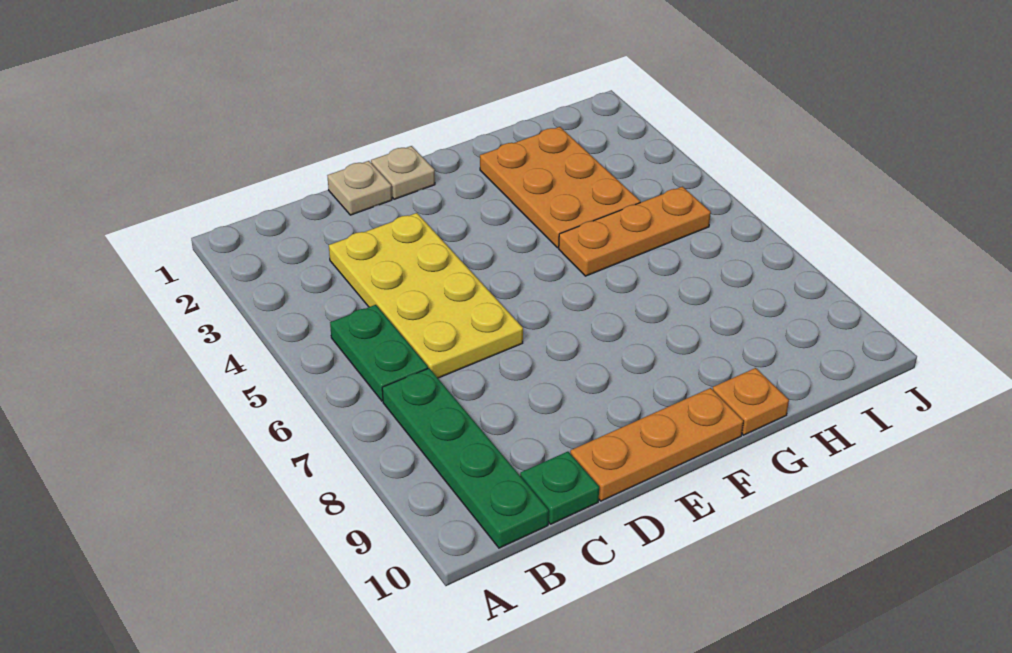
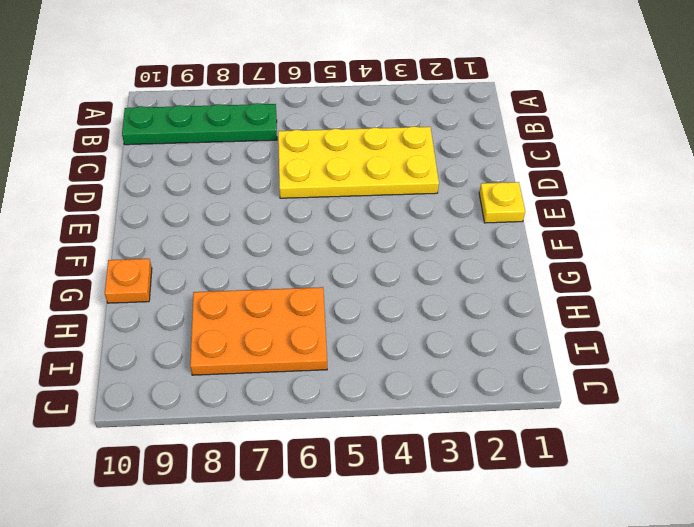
yellow 1x1 plate [479,182,525,223] -> tan 1x1 plate [371,146,435,199]
orange 2x3 plate [190,287,327,375] -> orange 2x3 plate moved to [480,127,640,248]
none -> green 1x2 plate [330,305,428,401]
none -> green 1x1 plate [520,452,599,524]

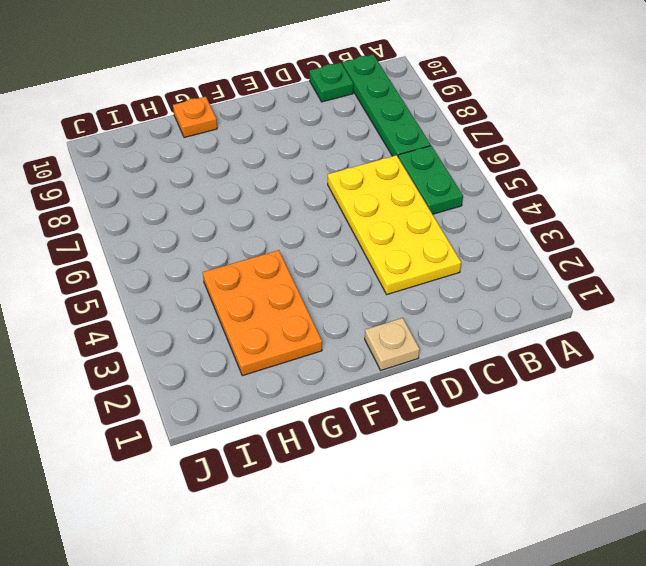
none -> tan 1x1 plate [327,161,392,215]
none -> orange 1x3 plate [570,388,743,501]

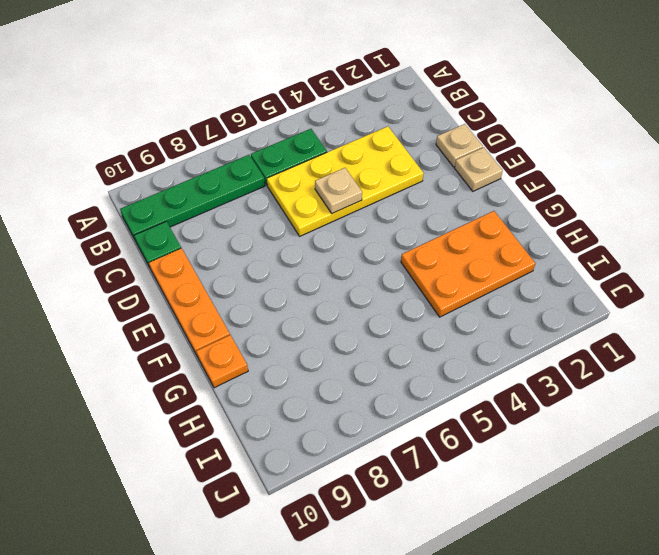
tan 1x1 plate [315,168,362,213] -> none
none -> orange 1x3 plate [559,187,711,276]

